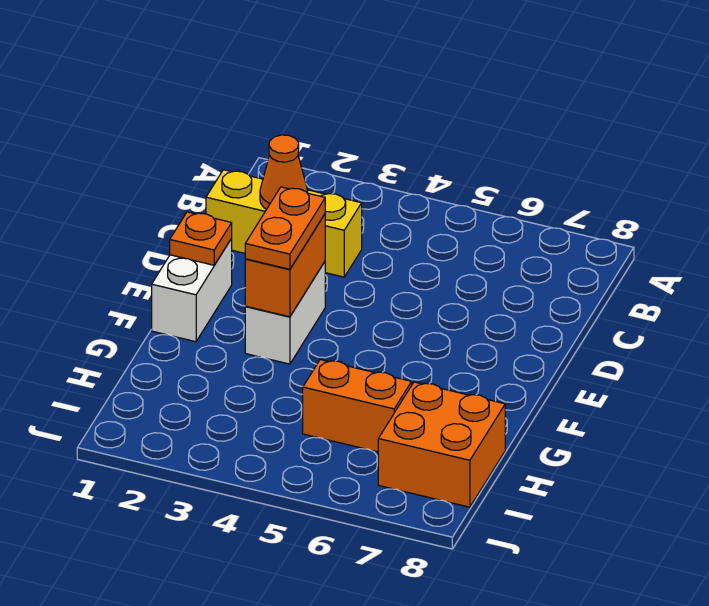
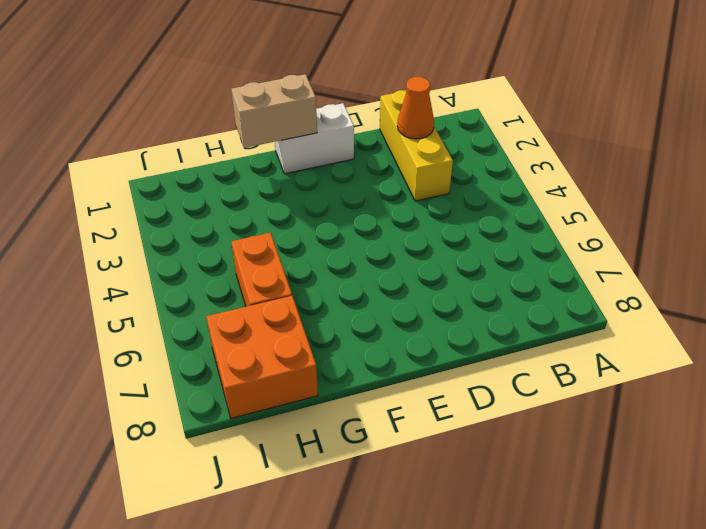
tan 1x2 brick [231,74,317,148] -> none
none -> white 1x2 brick [245,262,325,364]
none -> orange 1x1 plate [170,212,232,265]

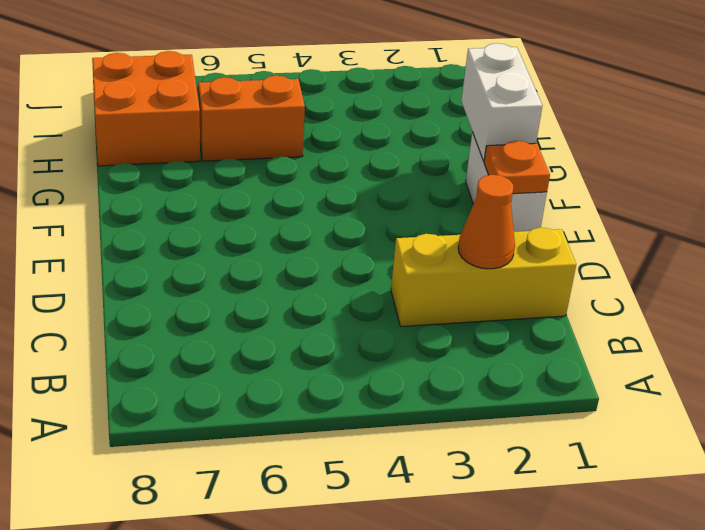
white 1x2 brick [461,43,542,161] -> white 1x2 brick moved to [245,262,325,364]
none -> orange 1x2 brick [245,214,325,317]
none -> orange 1x2 plate [245,187,325,269]

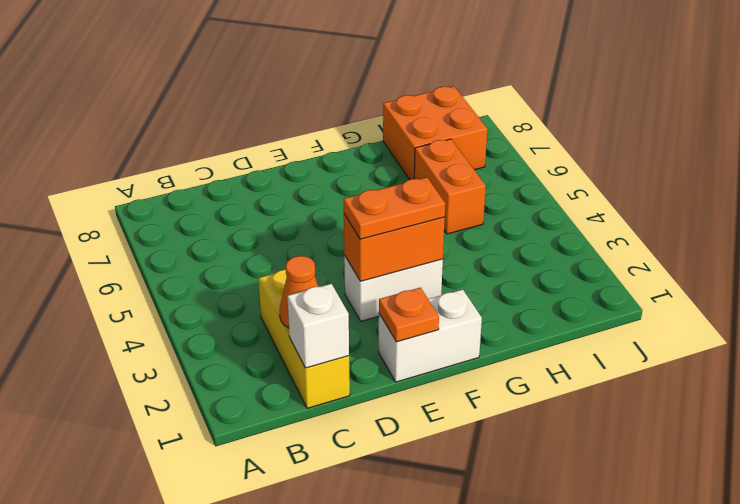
white 1x1 brick [287,284,349,368] -> none

